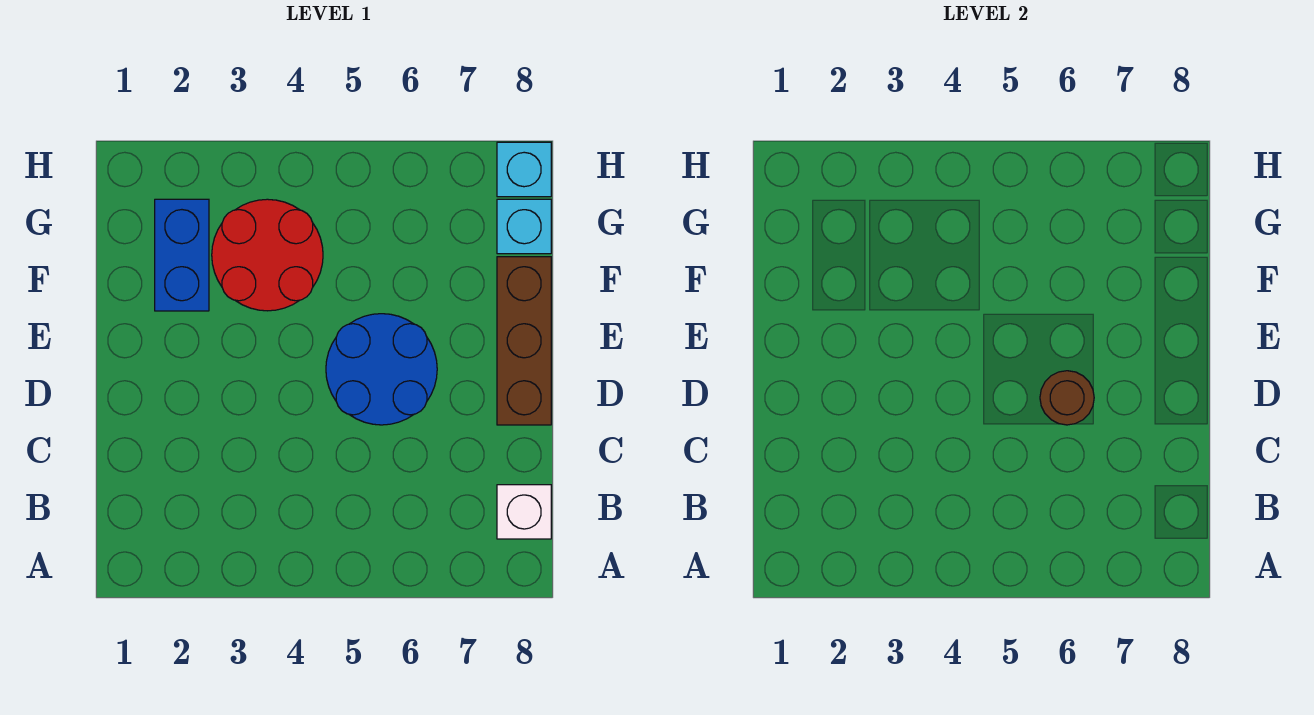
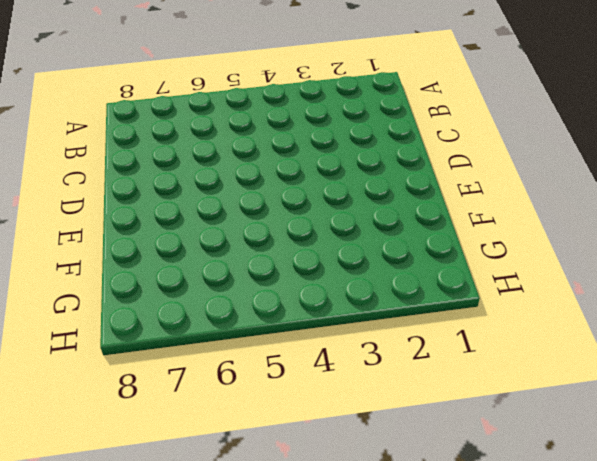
none -> white 1x1 brick [497,485,551,539]
none -> blue 2x2 round brick [326,314,437,425]

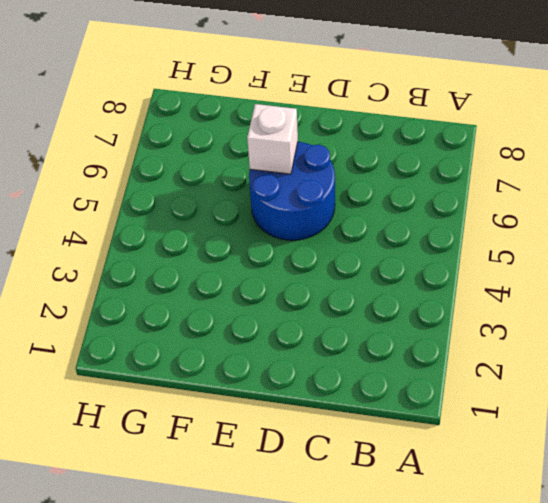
white 1x1 brick [247,104,298,174] -> white 1x1 brick moved to [497,485,551,539]
none -> brown 1x3 brick [497,257,551,425]
none -> blue 1x2 brick [155,199,209,311]

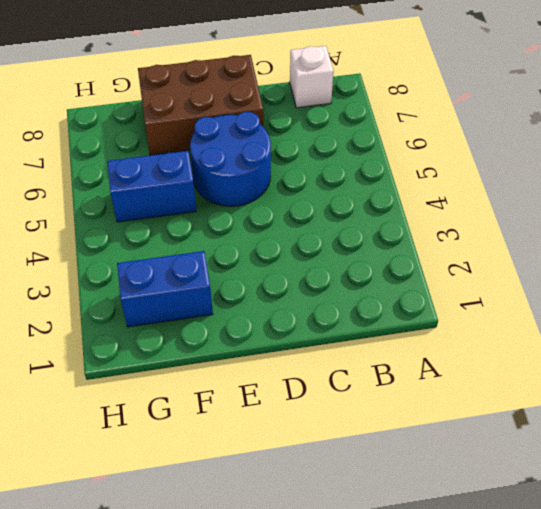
brown 2x3 brick [138,55,263,155] -> brown 1x3 brick [497,257,551,425]
blue 1x2 brick [107,151,196,222] -> none
none -> red 2x2 round brick [212,199,323,311]
none -> cyan 1x1 brick [497,199,551,254]

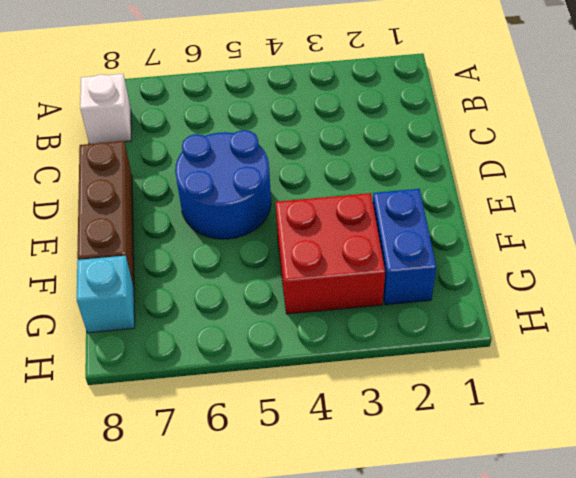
red 2x2 brick [276,193,385,314] -> red 2x2 round brick [212,199,323,311]
none -> cyan 1x1 brick [497,142,551,197]
none -> brown 1x1 round brick [1040,371,1094,425]

